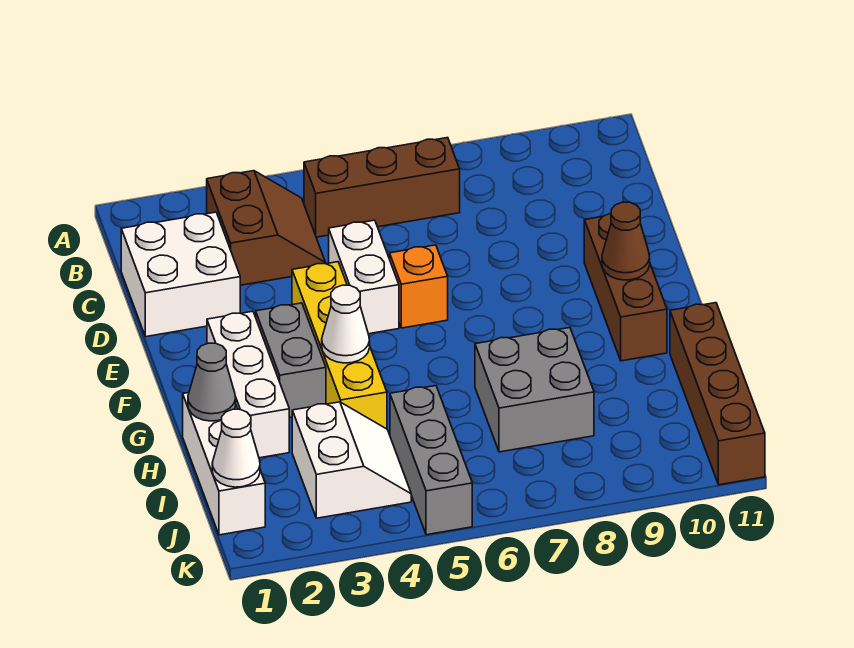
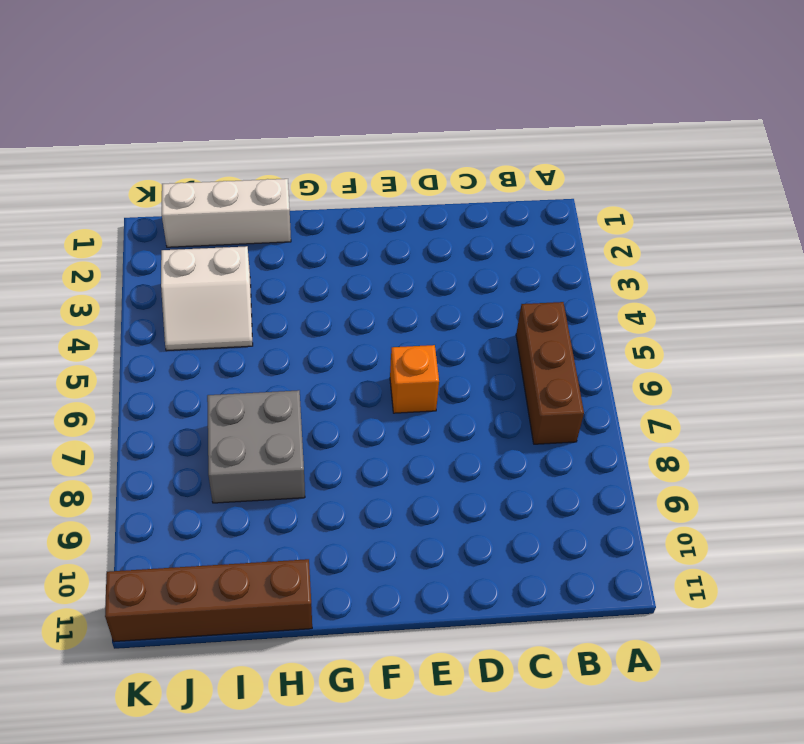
none -> brown 2x2 slope [207,171,326,285]
none -> white 2x2 brick [121,212,240,337]
none -> white 1x2 brick [329,220,399,334]

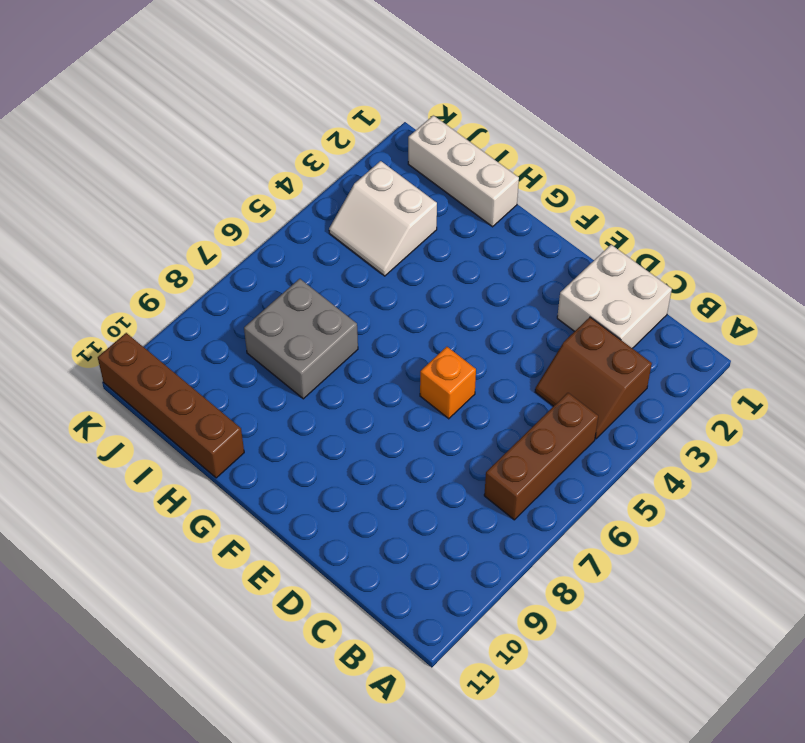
none -> white 1x2 brick [329,220,399,334]
none -> yellow 1x4 brick [292,262,387,429]
none -> brown 1x3 brick [584,214,667,361]

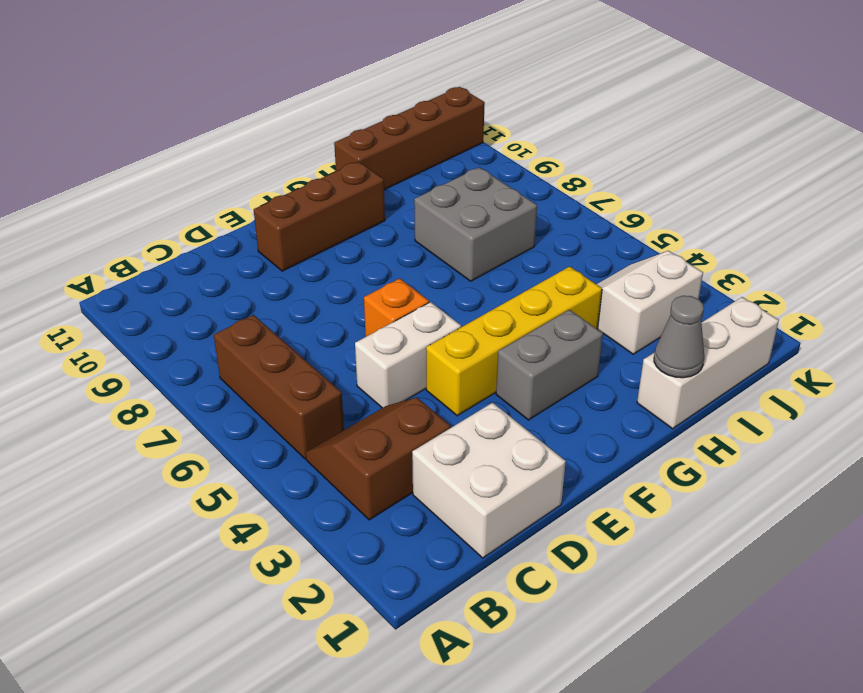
none -> white 1x3 brick [207,311,289,458]
none -> grey 1x3 brick [390,386,472,535]
none -> brown 1x1 cone [602,202,650,280]

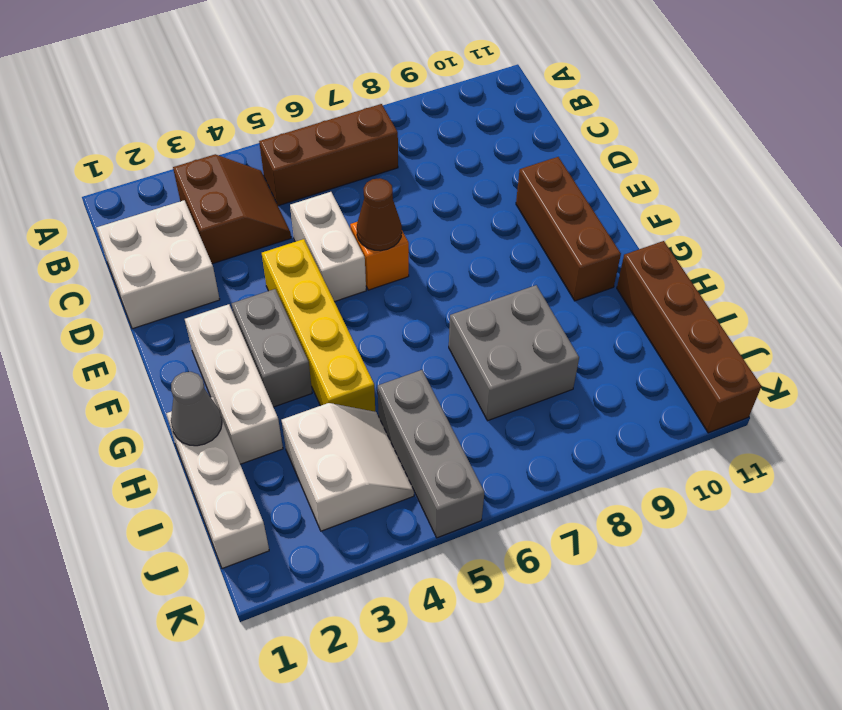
brown 1x1 cone [357,178,402,251] -> brown 1x1 cone moved to [602,202,650,280]
none -> white 1x1 cone [322,285,370,363]
none -> white 1x1 cone [212,409,260,487]

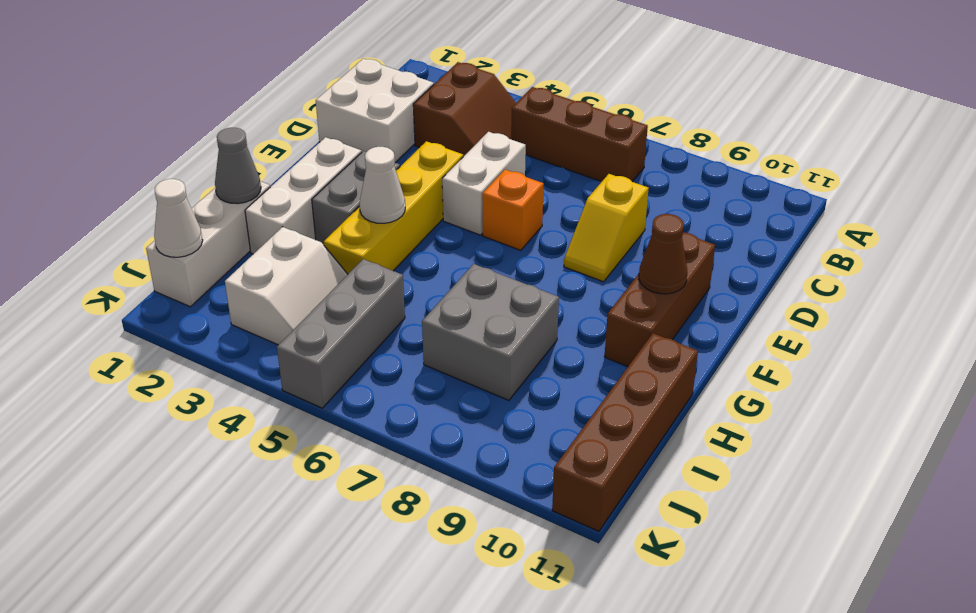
yellow 1x2 slope [564,174,649,282] -> none

